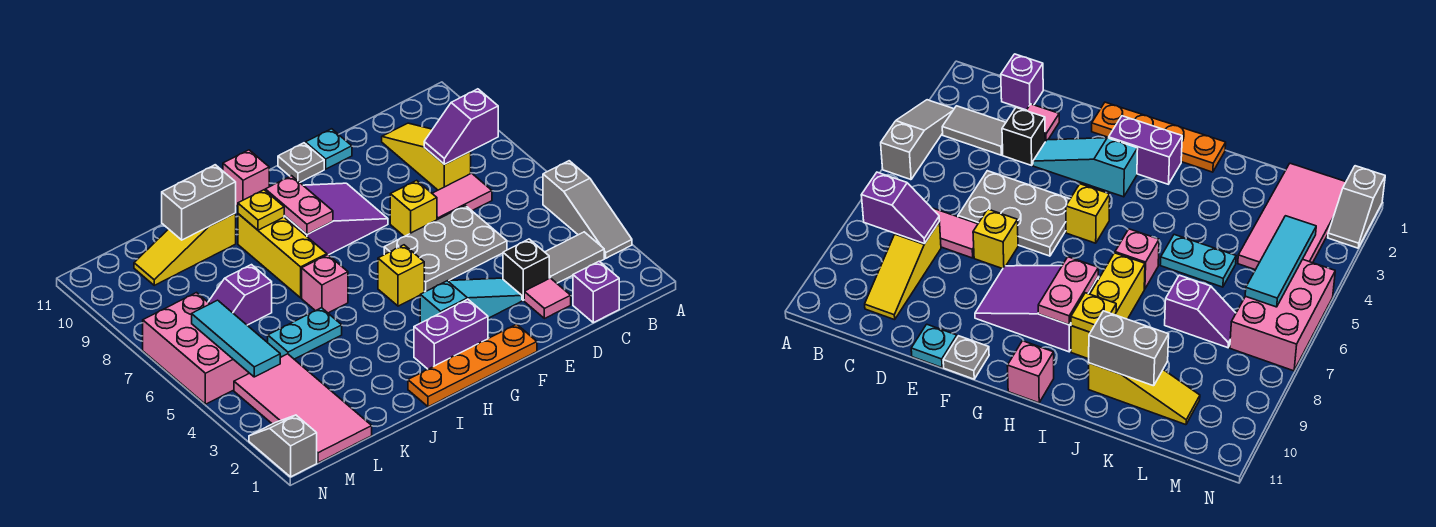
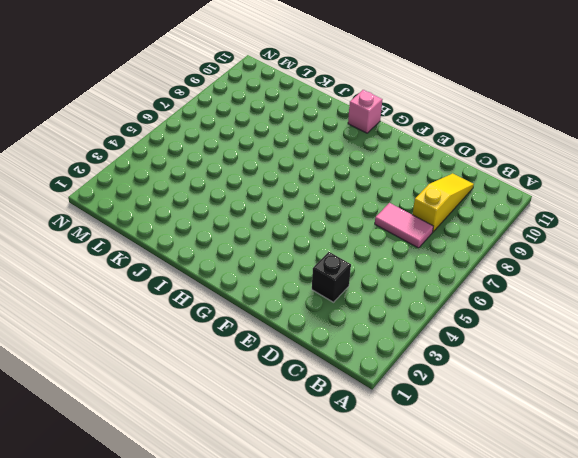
none -> grey 1x3 slope [543,161,632,258]
none -> grey 1x2 tile [545,232,604,283]
none -> purple 1x1 brick [573,261,619,323]
none -> pink 1x1 tile [524,278,571,319]

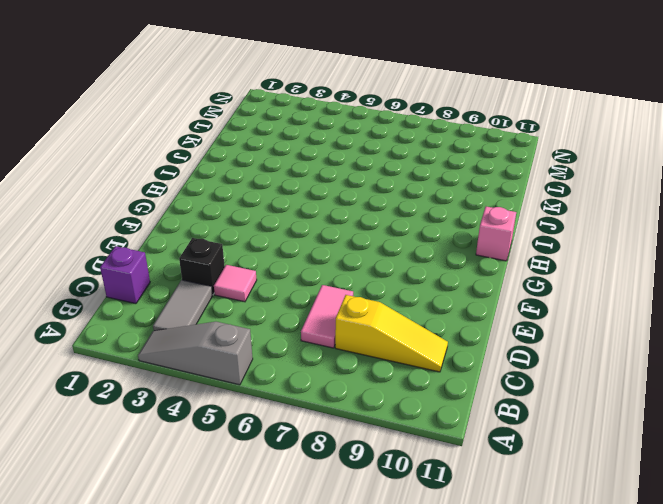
pink 1x1 tile [214,265,257,302] -> pink 1x1 tile moved to [524,278,571,319]
none -> grey 2x3 plate [384,206,507,292]
none -> cyan 1x3 slope [420,278,522,323]
none -> yellow 1x1 brick [390,180,437,236]
none -> cyan 1x1 plate [305,129,352,169]

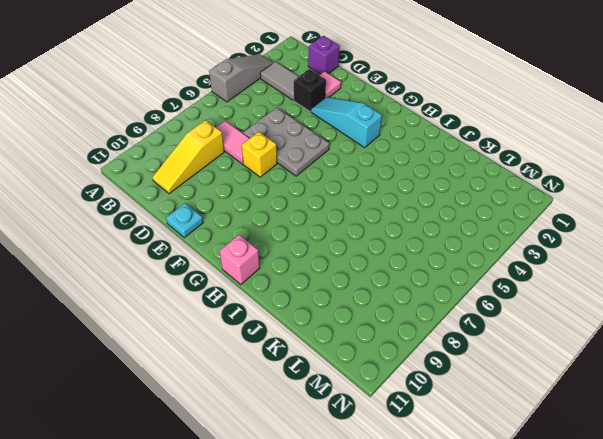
none -> orange 1x4 plate [408,324,537,407]
none -> purple 2x3 slope [284,183,388,255]
none -> grey 1x1 plate [278,143,324,182]
none -> purple 1x2 brick [414,299,488,369]

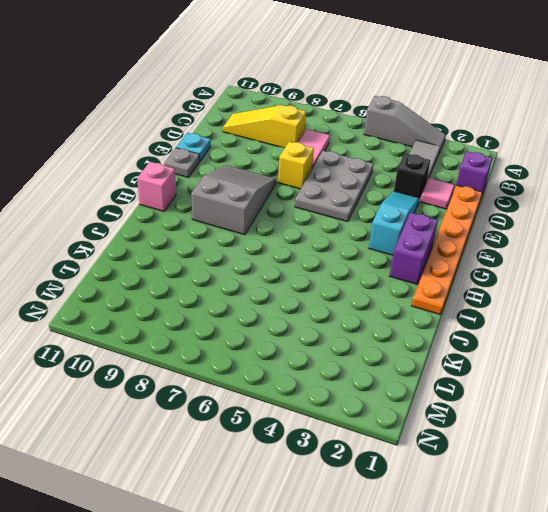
orange 1x6 plate [411,185,482,315] -> orange 1x4 plate [408,324,537,407]
grey 2x3 slope [191,165,276,235] -> purple 2x3 slope [284,183,388,255]
none -> yellow 1x1 brick [378,245,424,306]
none -> pink 1x1 brick [302,255,348,313]
none -> yellow 1x3 brick [238,214,327,298]
none -> cyan 1x2 plate [268,308,342,359]

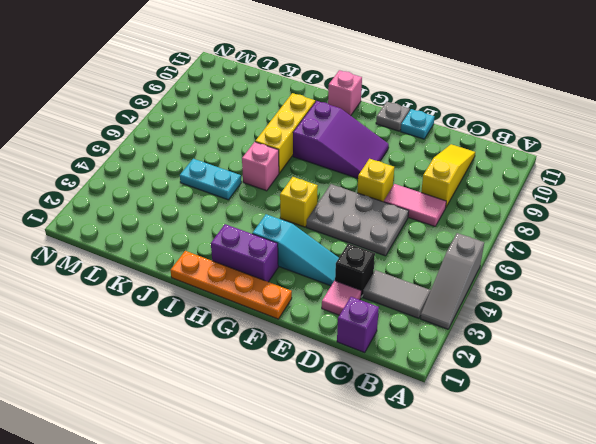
none -> yellow 1x3 slope [134,213,236,285]
none -> purple 1x2 slope [208,265,272,325]
none -> pink 2x4 tile [234,354,372,463]
none -> pink 2x3 brick [143,293,249,404]

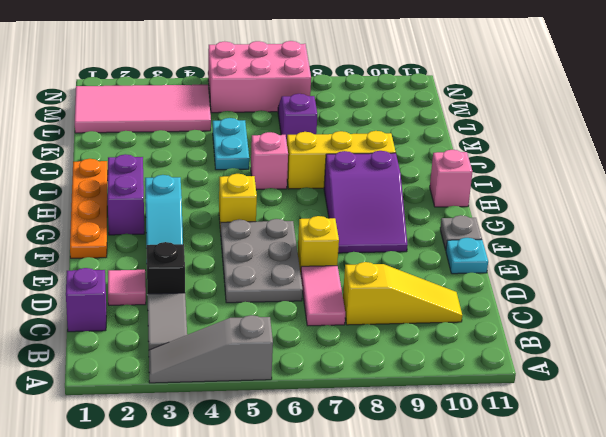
none -> yellow 1x3 slope [134,213,236,285]
none -> grey 1x2 slope [249,415,317,477]
none -> purple 1x2 slope [424,89,498,164]
none -> pink 1x2 plate [265,176,333,234]

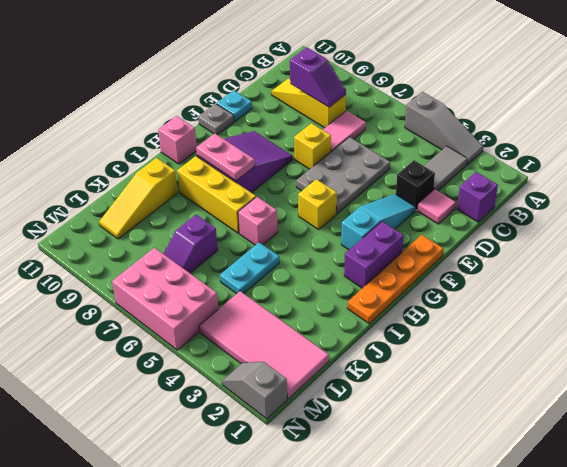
purple 1x2 slope [290,47,346,107] -> purple 1x2 slope turned to [424,89,498,164]
none -> yellow 1x1 plate [238,190,284,230]
none -> grey 1x2 brick [162,165,236,240]
none -> cyan 1x3 tile [192,300,280,377]

